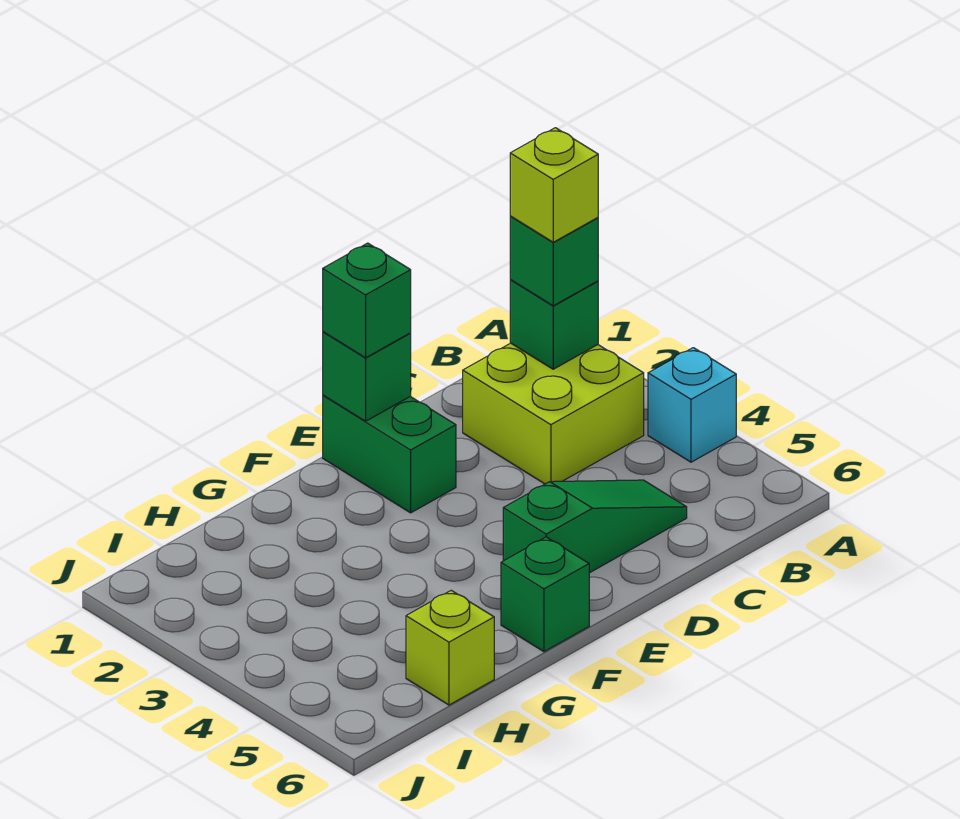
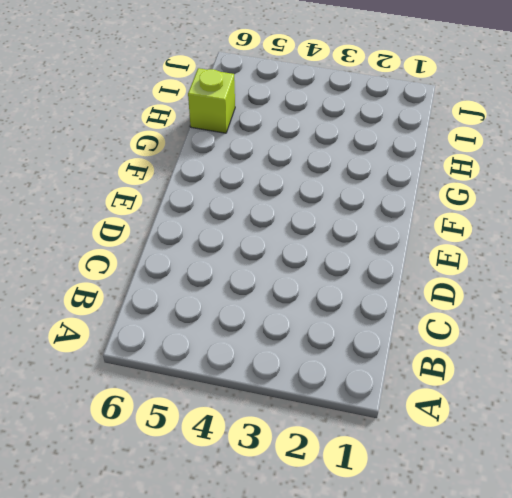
none -> cyan 1x1 brick [648,348,736,462]
none -> lime 2x2 brick [463,343,644,484]

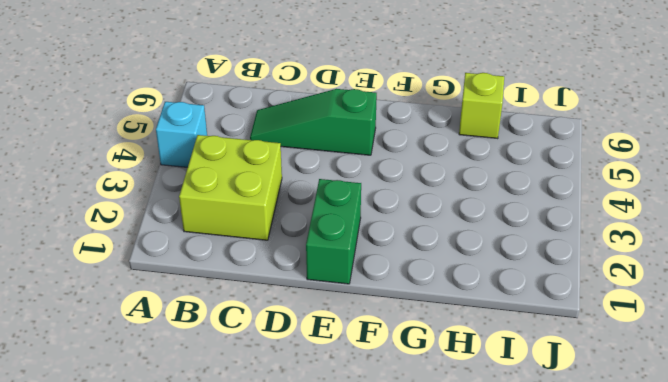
none -> green 1x1 brick [501,537,589,652]
none -> green 1x1 brick [510,280,598,369]

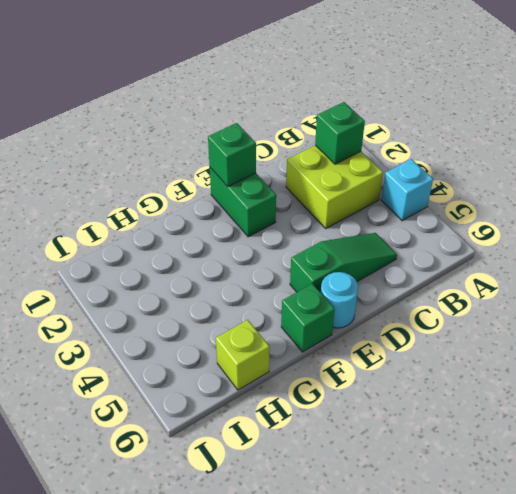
cyan 1x1 round brick [321,272,358,328] -> none
none -> green 1x1 brick [510,217,598,306]
none -> green 1x1 brick [323,243,411,358]

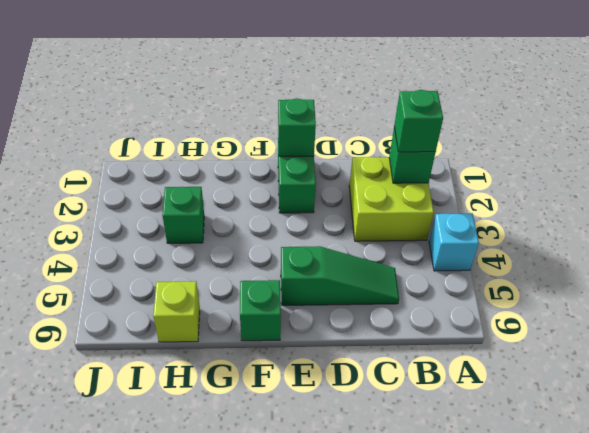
green 1x1 brick [163,187,204,243] -> green 1x1 brick moved to [323,243,411,358]
none -> lime 1x1 brick [510,128,598,242]

